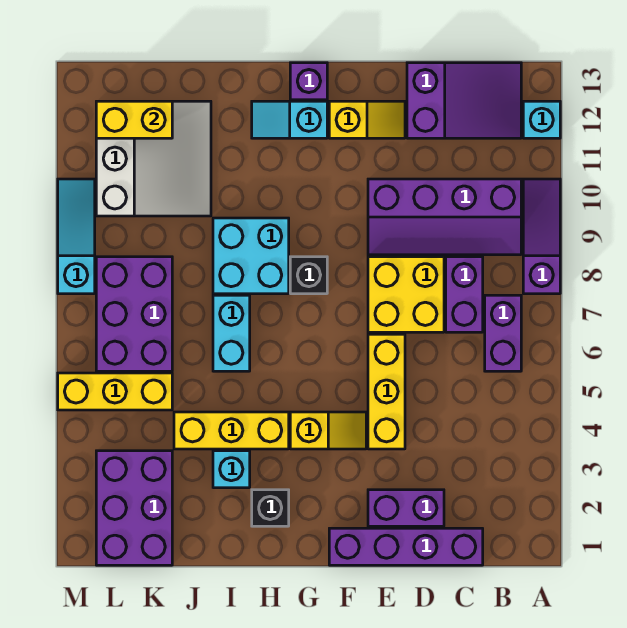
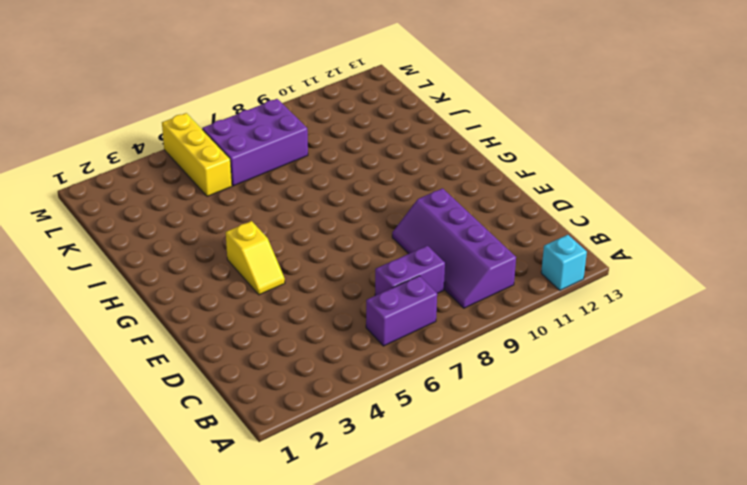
none -> purple 1x3 slope [523,179,560,294]
none -> purple 2x3 slope [407,63,521,138]
none -> purple 1x4 brick [329,528,483,565]

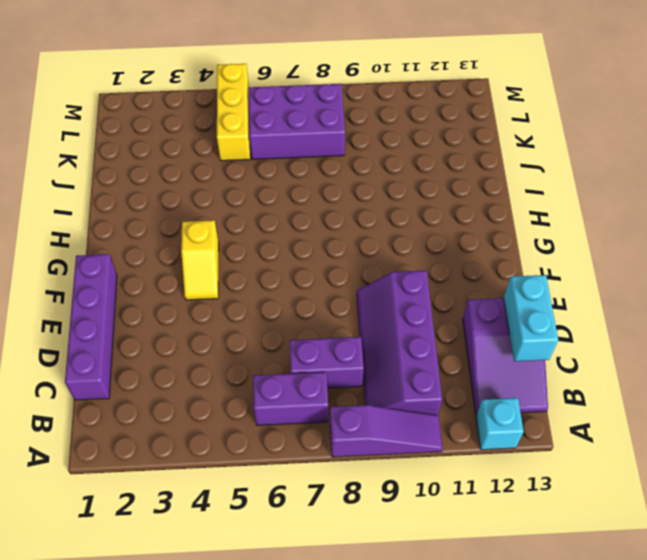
cyan 1x2 brick [504,275,558,362] -> cyan 1x2 brick turned to [213,295,250,371]
none -> purple 1x2 brick [368,490,444,526]
none -> yellow 2x2 brick [368,257,444,332]
none -> yellow 1x3 brick [368,334,405,449]

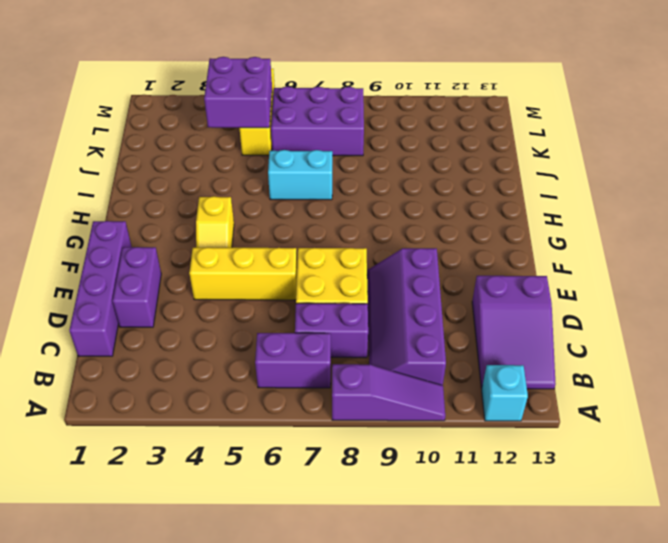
purple 2x2 brick [204,57,272,128] -> none
none -> yellow 1x2 slope [329,101,405,138]
none -> black 1x1 brick [290,257,327,294]
none -> cyan 1x2 slope [252,101,327,138]

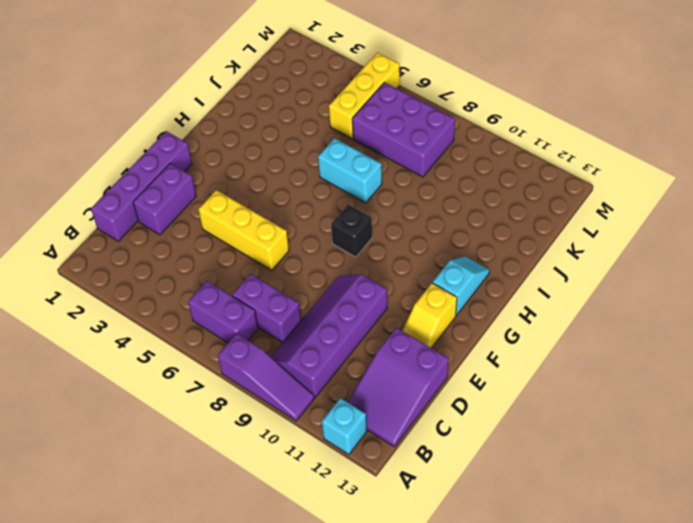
none -> yellow 2x2 brick [368,257,444,332]
none -> yellow 1x2 slope [290,412,366,449]
none -> purple 1x1 brick [290,63,327,100]

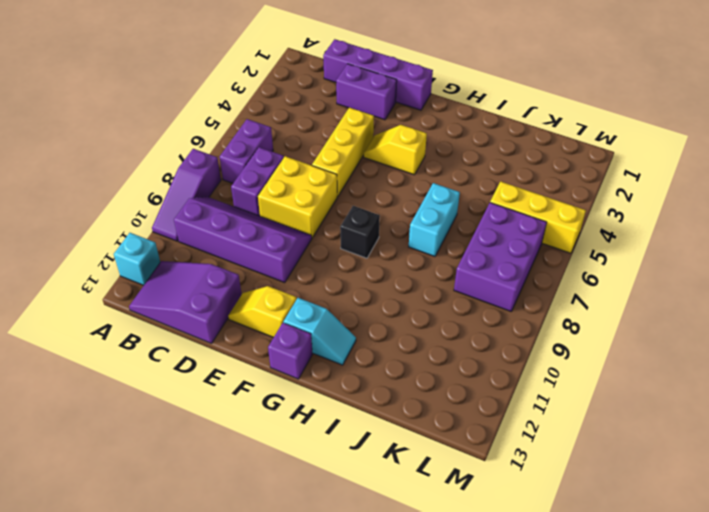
none -> black 1x1 brick [252,490,289,526]
none -> yellow 1x3 brick [174,412,289,449]
none -> cyan 2x2 brick [213,218,289,294]

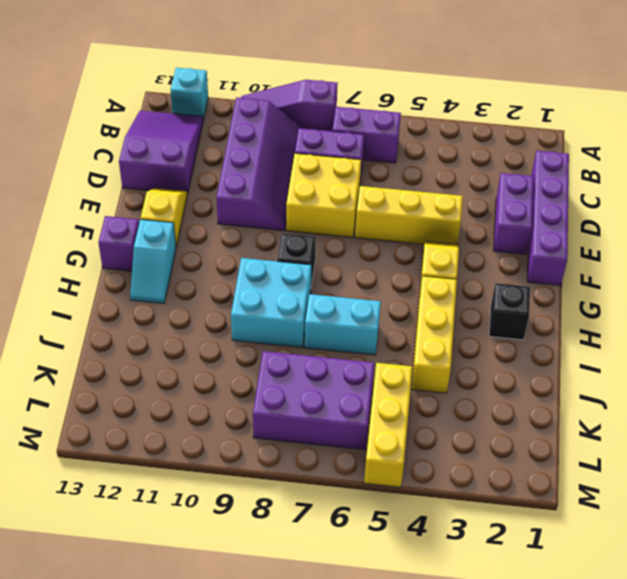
none -> cyan 1x1 brick [213,451,250,488]
none -> white 3x3 slope [96,101,211,216]
none -> purple 2x3 brick [96,451,172,565]

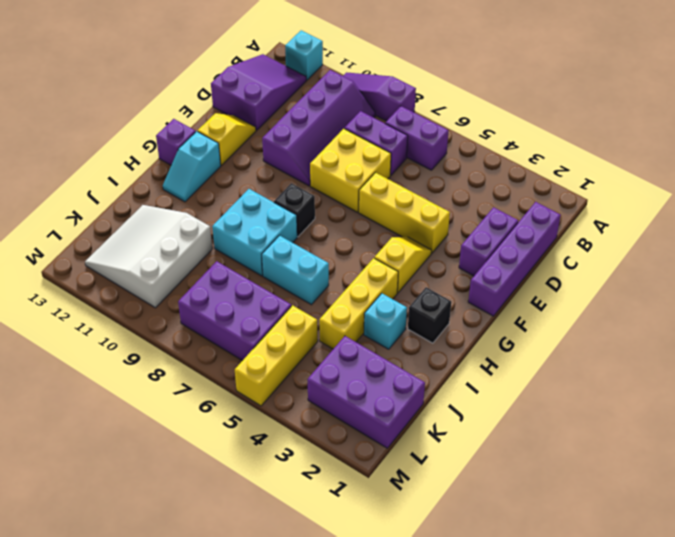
white 3x3 slope [85,205,212,308] -> white 3x3 slope turned to [96,101,211,216]
none -> cyan 1x3 slope [58,179,95,294]
none -> yellow 1x2 brick [96,101,172,138]

